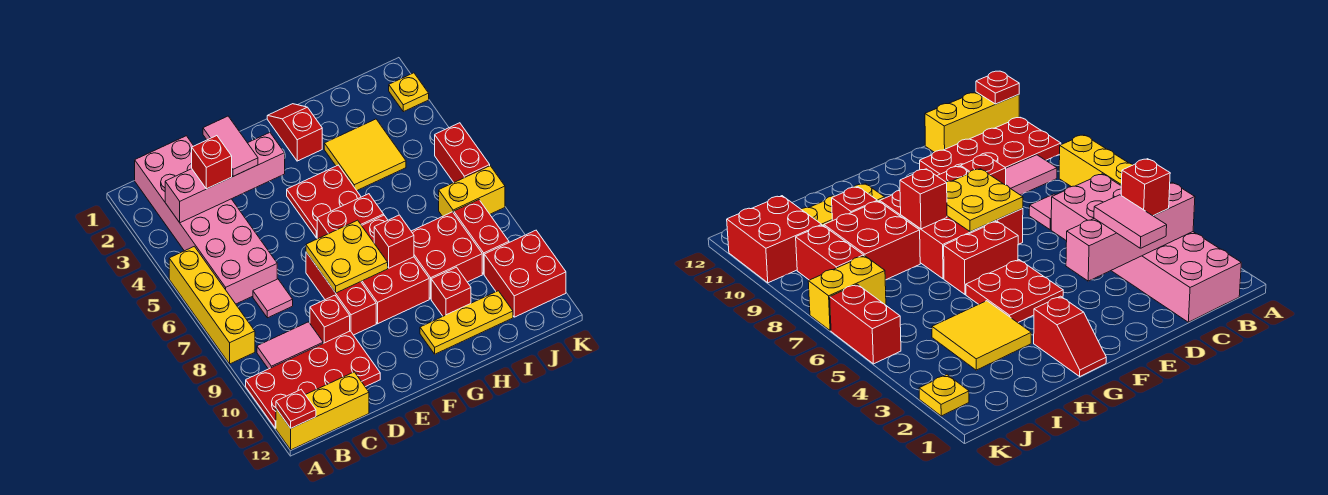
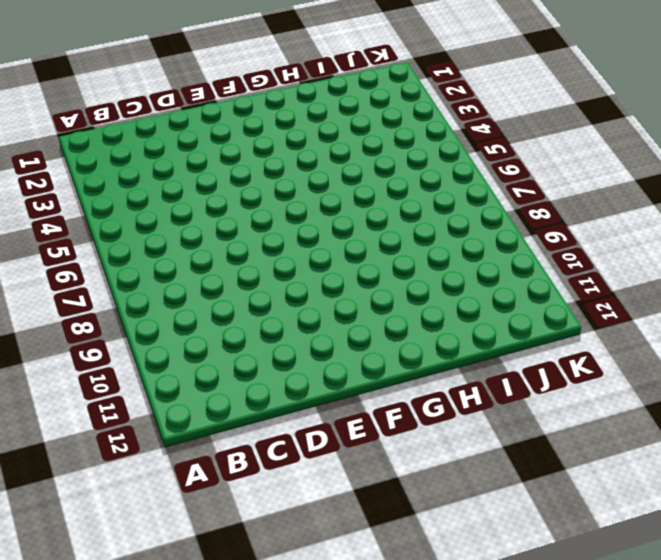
none -> yellow 1x4 brick [169,246,255,364]
none -> red 2x4 plate [246,331,380,428]
none -> yellow 1x3 brick [276,372,369,450]

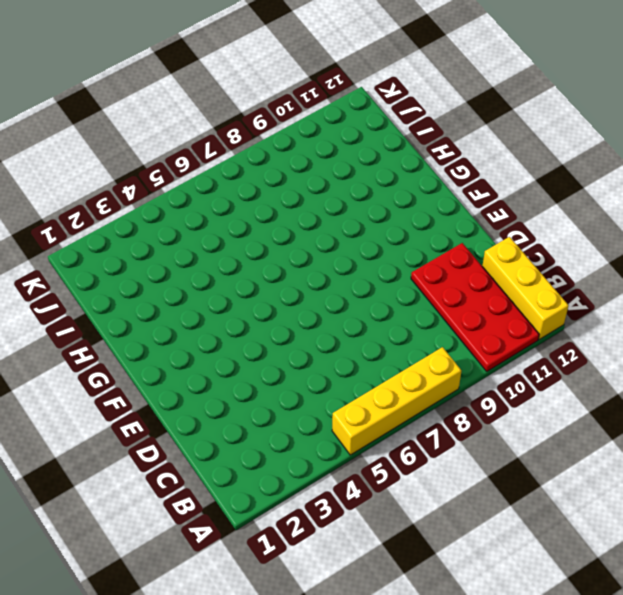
none -> pink 2x6 brick [135,136,277,304]
none -> pink 1x2 tile [257,322,323,369]
none -> pink 1x1 tile [253,279,293,318]

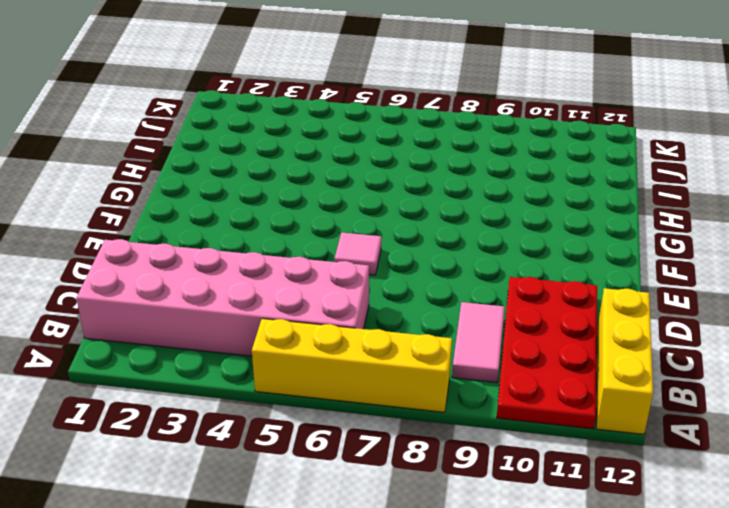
pink 1x1 tile [334,233,381,275] -> pink 1x1 tile moved to [253,279,293,318]
none -> red 1x1 brick [310,295,350,343]
none -> red 1x3 brick [306,252,376,335]
none -> red 2x2 plate [287,165,361,238]

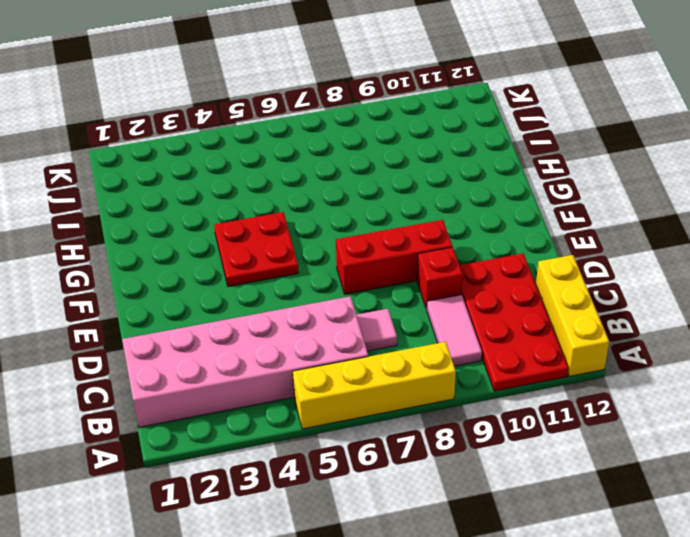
none -> red 1x2 brick [317,194,384,239]
none -> red 2x3 brick [361,215,429,324]
none -> red 1x2 slope [267,104,322,161]

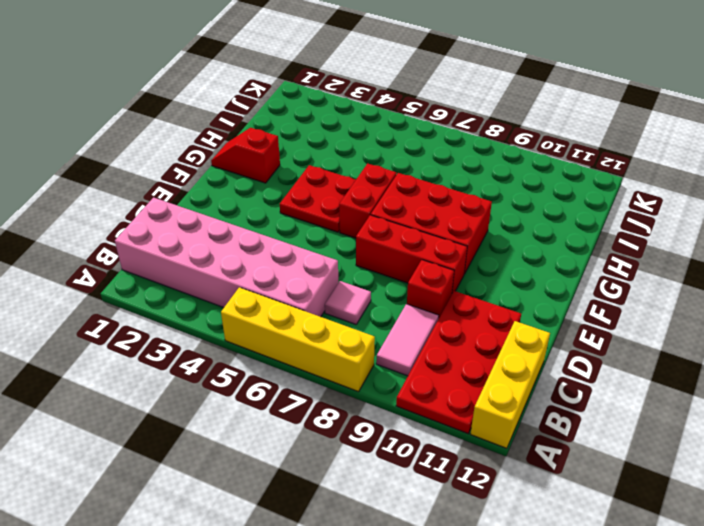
none -> yellow 1x3 plate [420,291,513,354]
none -> yellow 2x2 tile [324,119,406,190]
none -> red 2x2 brick [411,212,482,299]

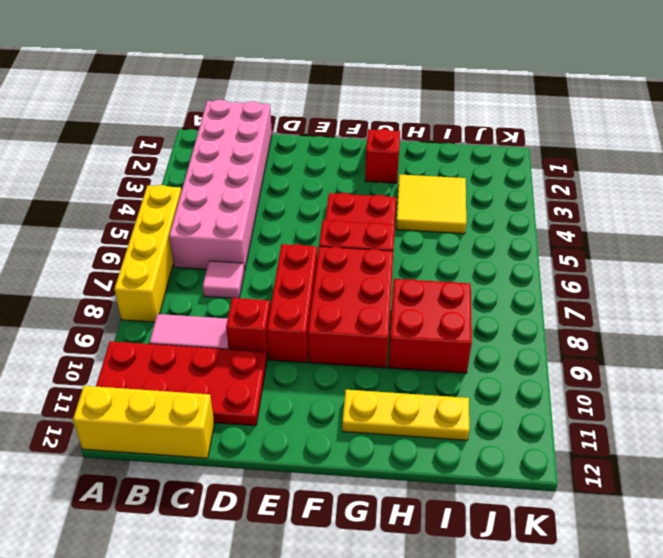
none -> red 1x1 brick [431,267,471,316]
none -> yellow 1x2 brick [439,166,505,216]
none -> red 1x2 brick [454,200,509,274]

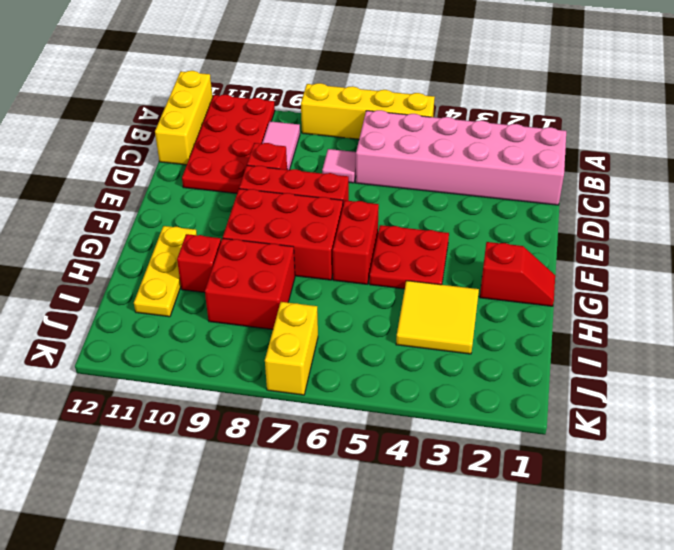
none -> red 1x2 brick [454,200,509,274]
none -> red 2x2 brick [484,230,566,317]
none -> yellow 1x1 plate [389,73,429,112]

